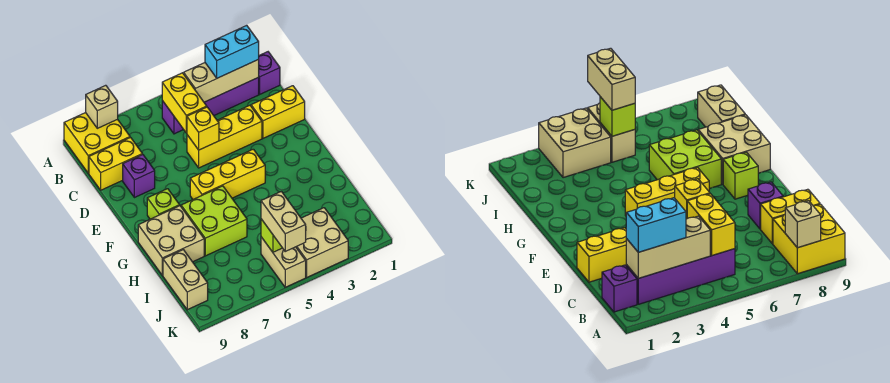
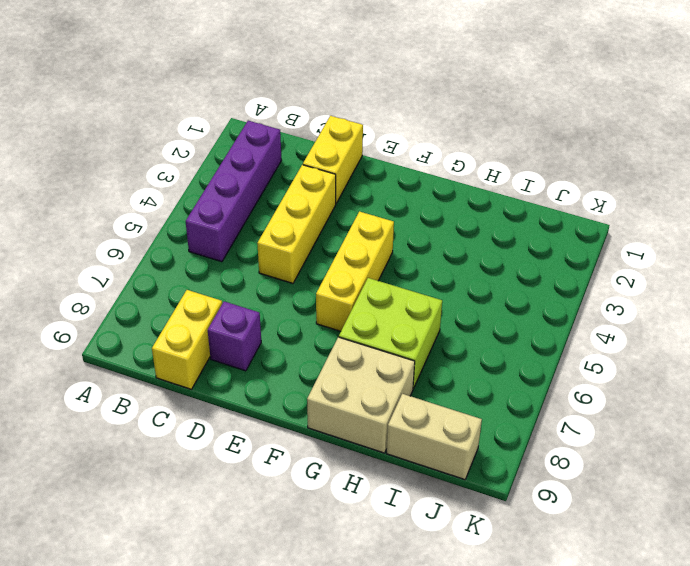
none -> yellow 2x2 brick [64,113,130,173]
none -> purple 1x1 brick [258,52,280,94]
none -> lime 1x1 brick [147,189,180,219]

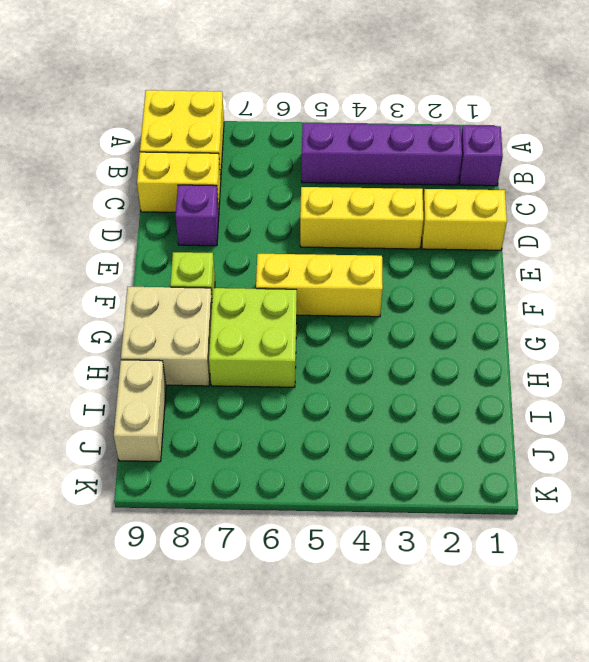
none -> tan 2x2 brick [296,208,348,277]
none -> tan 1x2 brick [261,237,306,287]
none -> tan 1x1 brick [86,85,118,128]

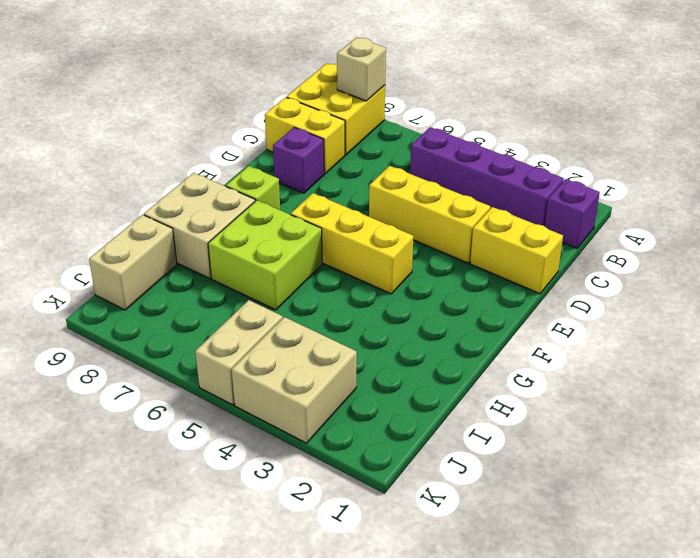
none -> tan 1x3 brick [184,60,259,102]
none -> yellow 1x2 brick [162,73,207,133]
none -> yellow 1x1 brick [187,107,219,150]

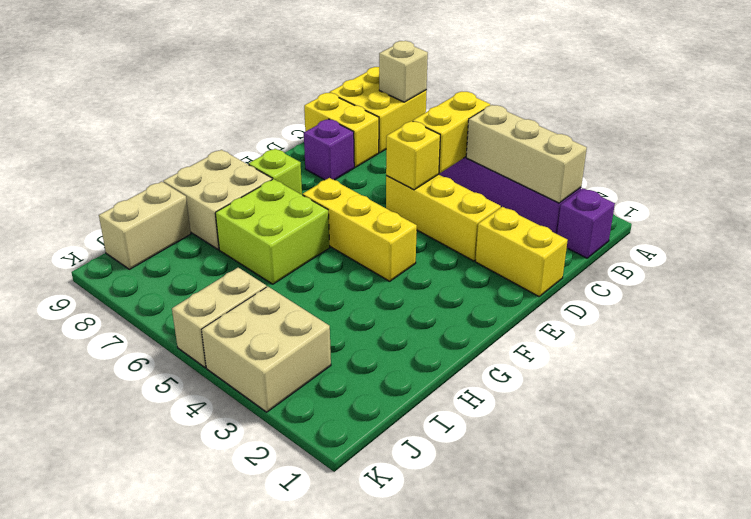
none -> lime 1x1 brick [261,219,282,252]
none -> cyan 1x2 brick [205,25,259,78]
none -> tan 1x2 brick [261,191,306,251]

